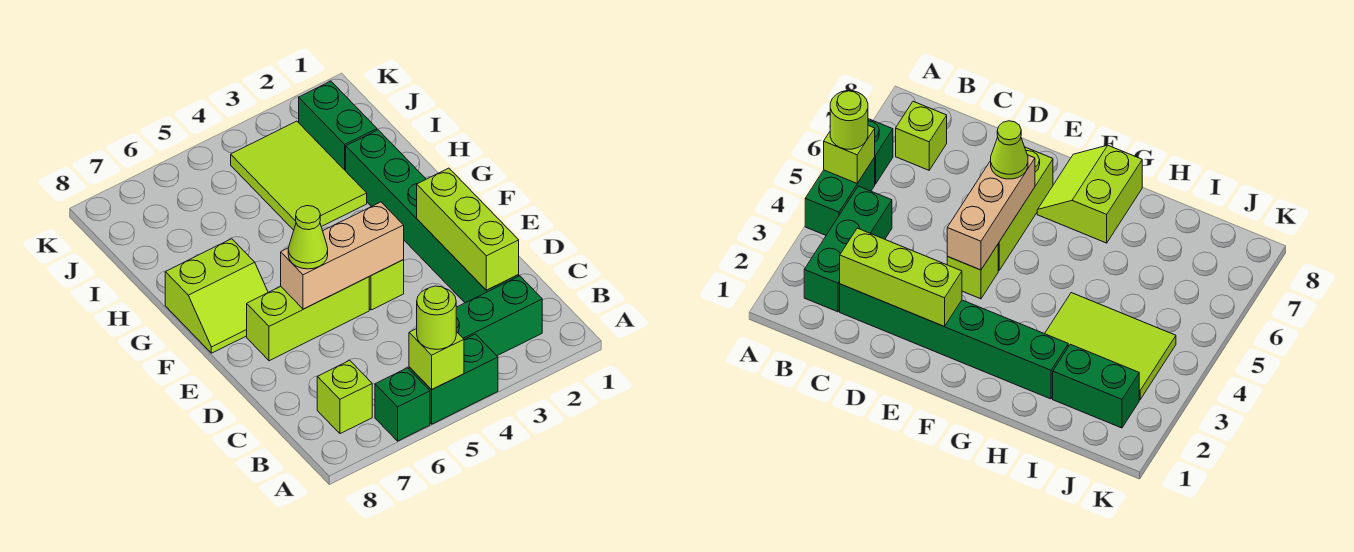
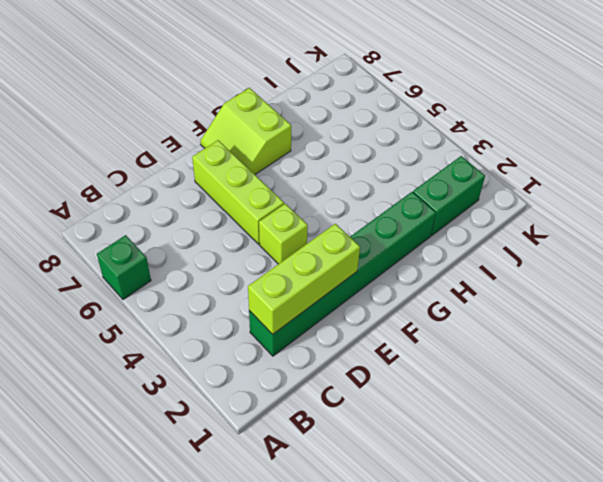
none -> green 1x2 brick [409,334,498,424]
none -> green 1x3 brick [456,276,542,356]
none -> lime 1x1 brick [317,360,372,434]

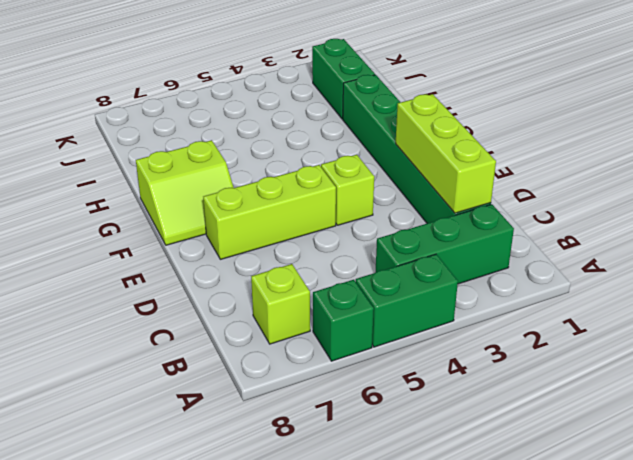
none -> lime 2x3 tile [231,121,367,230]
none -> lime 1x1 brick [409,329,464,390]
none -> tan 1x3 brick [281,202,404,309]

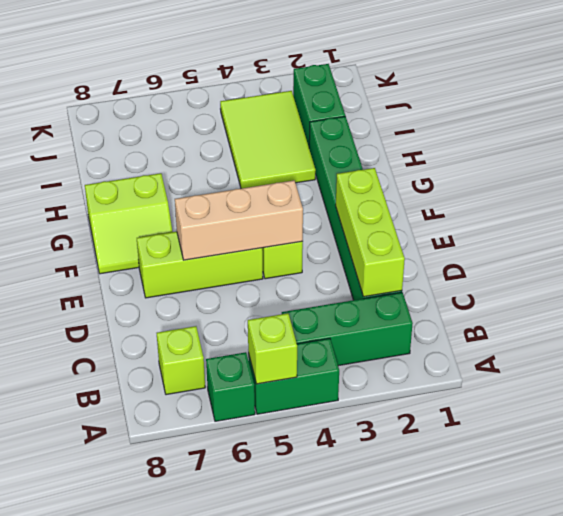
none -> lime 1x1 round brick [417,286,456,349]
none -> lime 1x1 cone [288,206,328,269]

